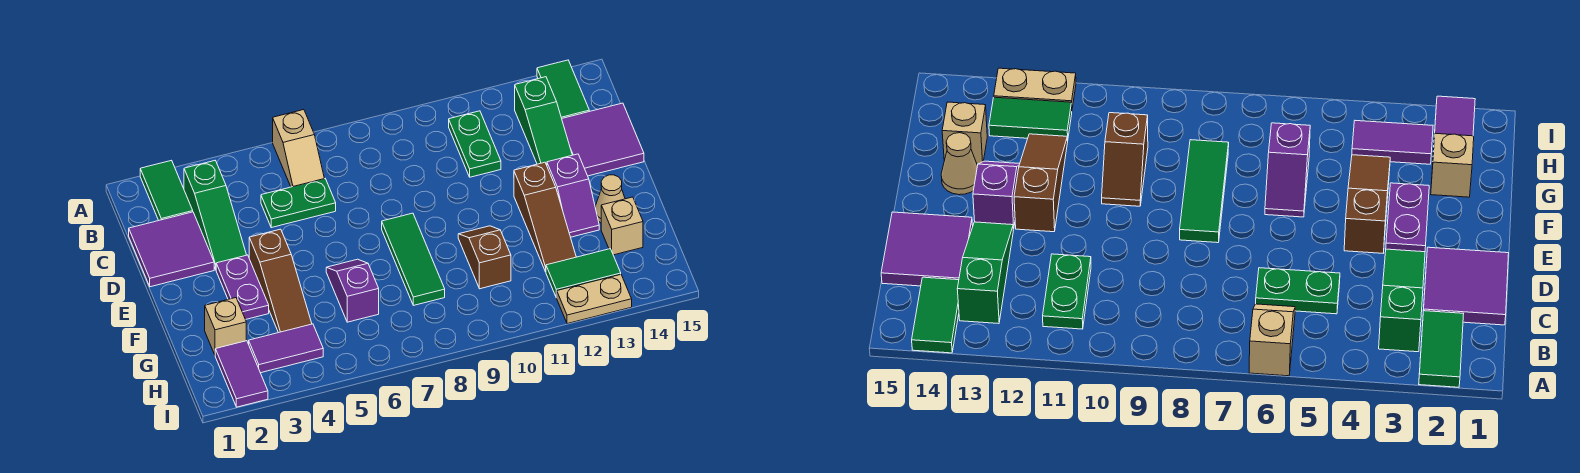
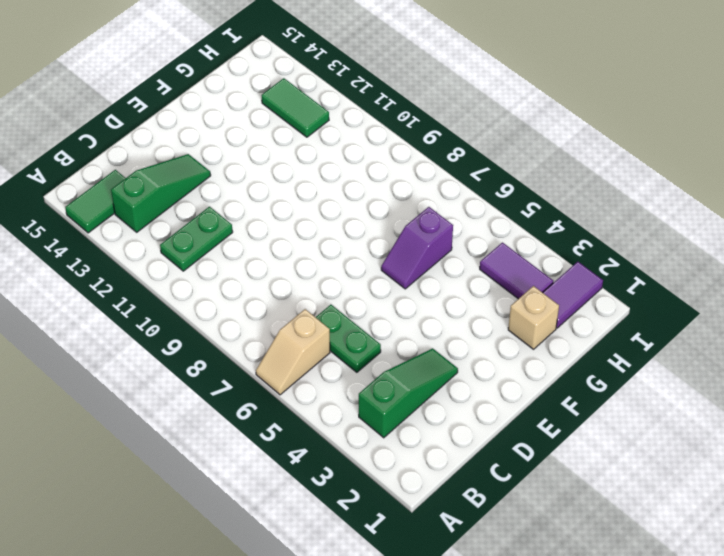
tan 1x2 slope [256,309,330,395] -> tan 1x2 slope turned to [273,110,324,187]
none -> green 1x2 tile [140,160,193,220]
none -> purple 2x2 tile [129,212,214,287]
none -> purple 2x2 tile [562,103,644,176]

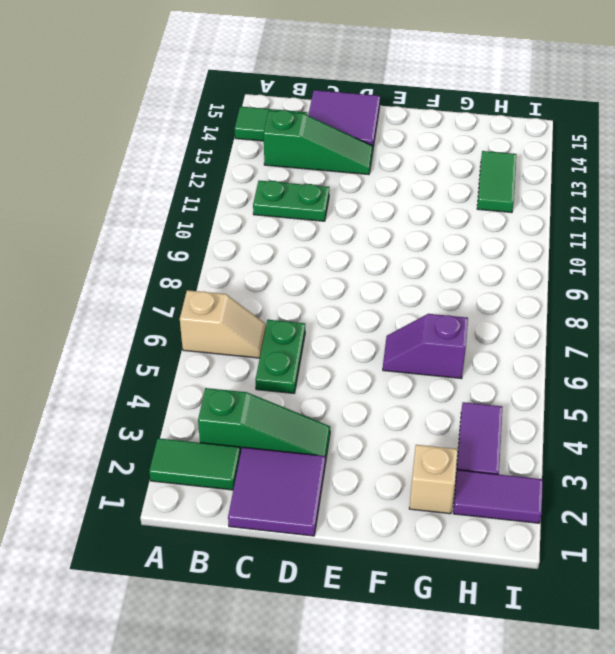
none -> purple 1x2 plate [216,255,269,320]
none -> brown 1x3 slope [249,229,312,333]
none -> green 1x3 tile [382,213,445,305]

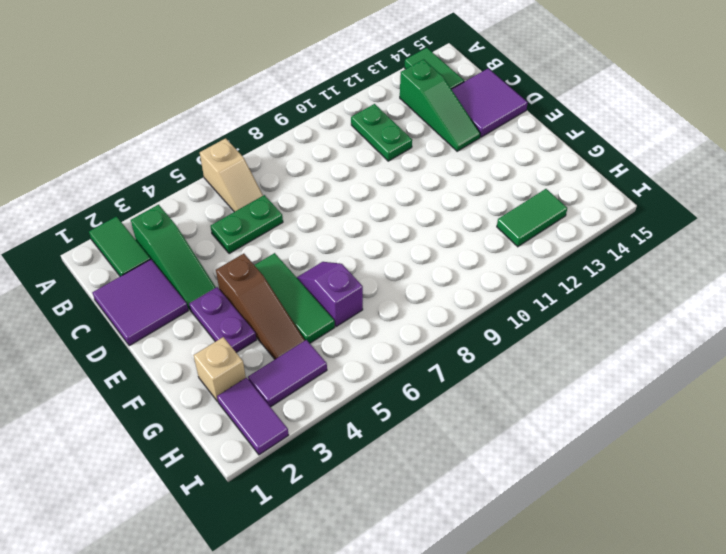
green 1x3 tile [254,253,335,343] -> green 1x3 tile moved to [382,213,445,305]
none -> brown 1x3 slope [514,162,576,272]
none -> purple 1x2 slope [547,154,599,237]
none -> brown 1x2 slope [458,226,511,289]

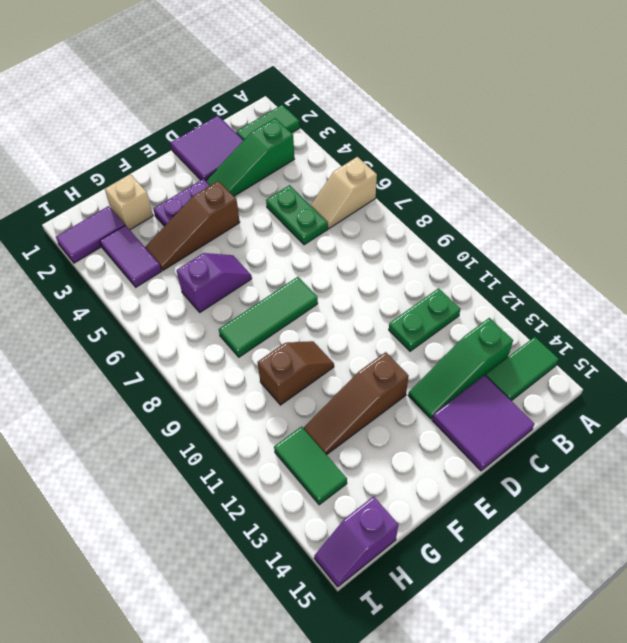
purple 1x2 slope [314,496,398,587] -> purple 1x2 slope moved to [547,154,599,237]
none -> tan 1x1 cone [595,175,625,223]
none -> tan 1x1 brick [601,197,643,255]
none -> tan 1x2 plate [557,275,632,324]

